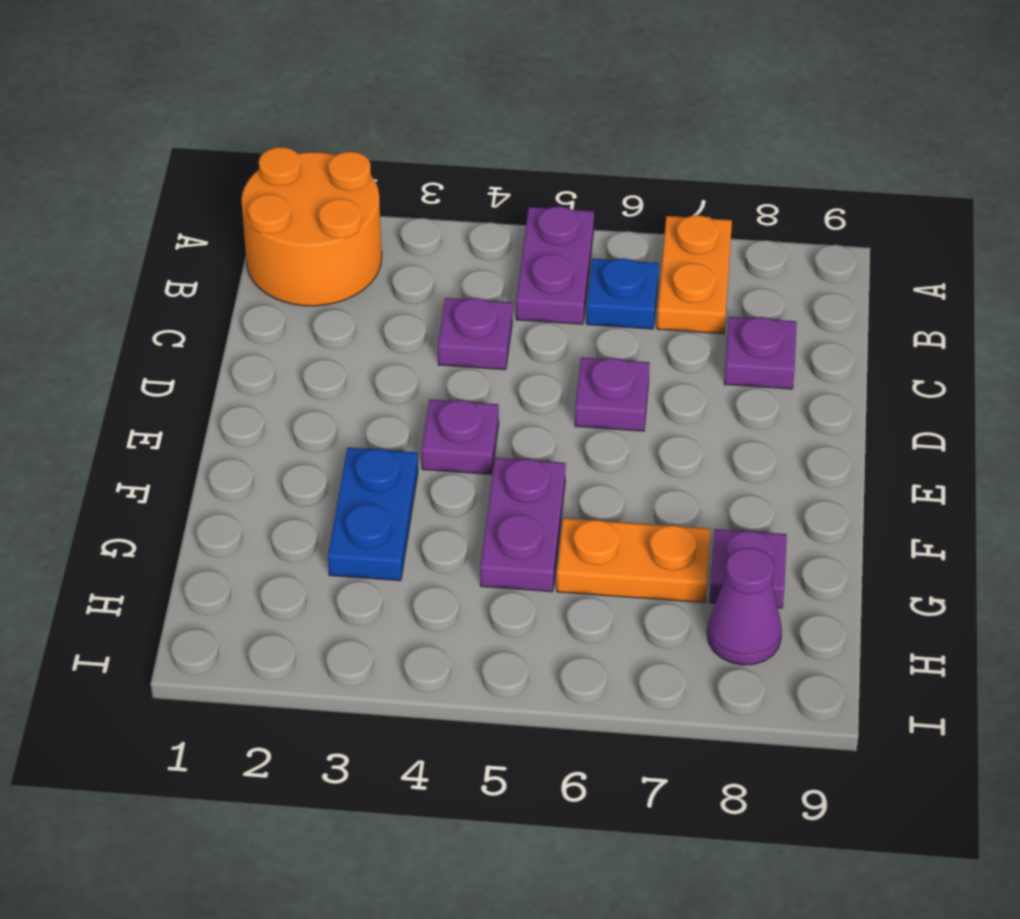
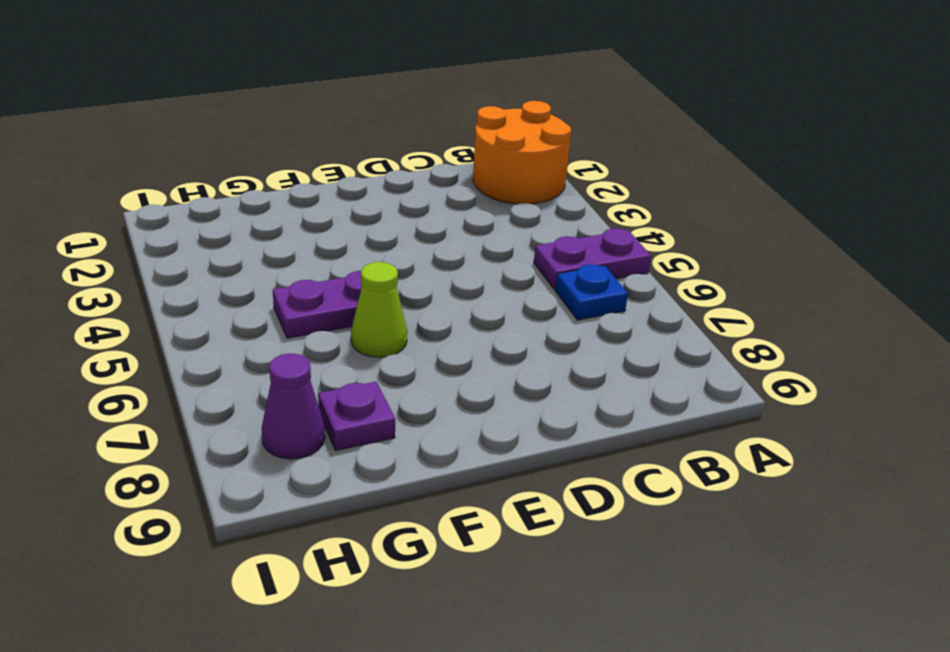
lime 1x1 cone [351,262,407,357] -> none
none -> orange 1x2 plate [657,215,732,334]
none -> purple 1x1 plate [438,298,512,370]
none -> purple 1x1 plate [724,317,797,389]

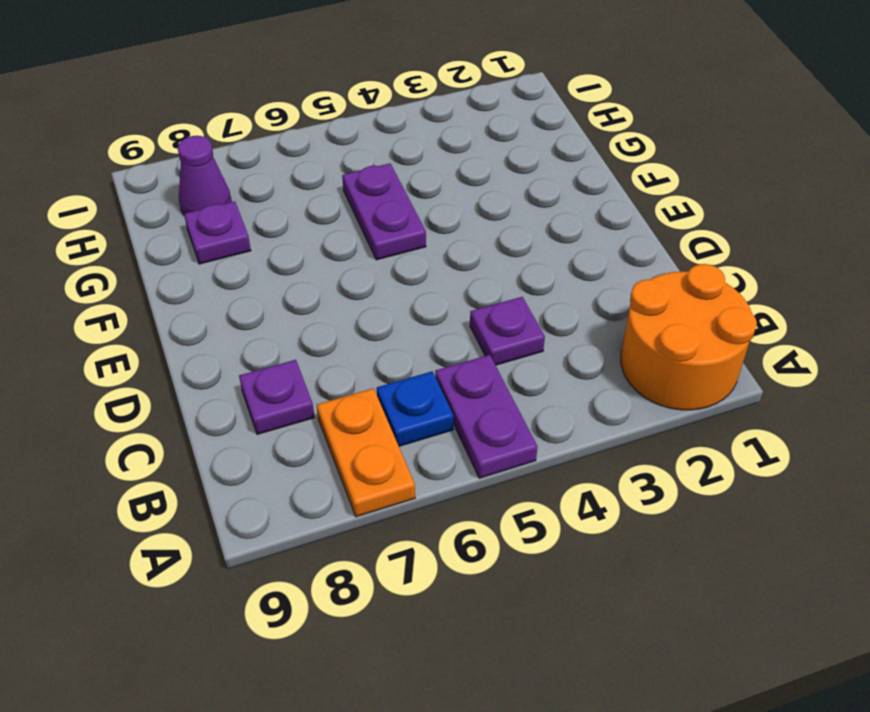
none -> purple 1x1 plate [575,358,650,431]
none -> purple 1x1 plate [421,400,499,474]
none -> blue 1x2 plate [328,448,418,581]

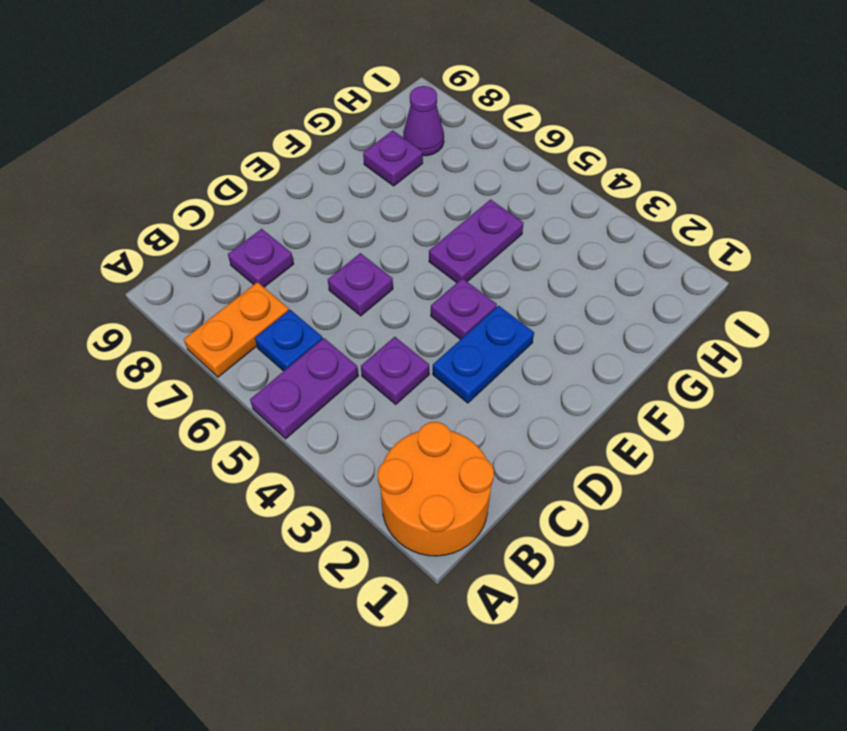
blue 1x2 plate [433,306,534,403] -> blue 1x2 plate moved to [328,448,418,581]
none -> orange 1x2 plate [557,518,711,603]

